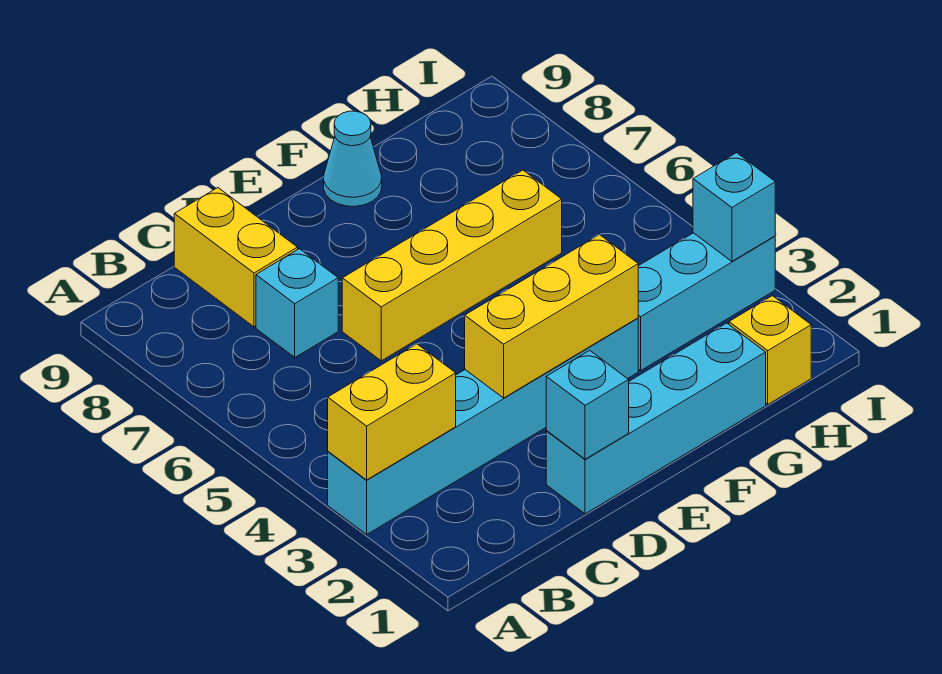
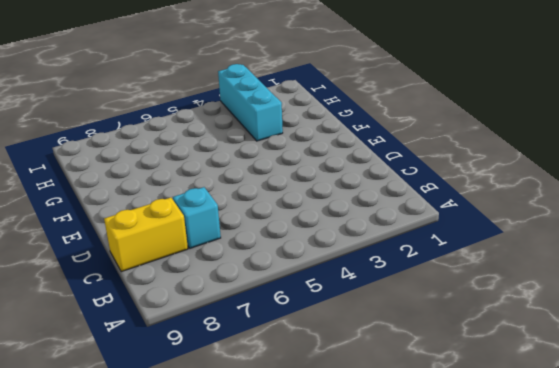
none -> cyan 1x6 brick [328,318,638,534]
none -> cyan 1x4 brick [546,323,766,514]
none -> yellow 1x4 brick [342,170,562,361]

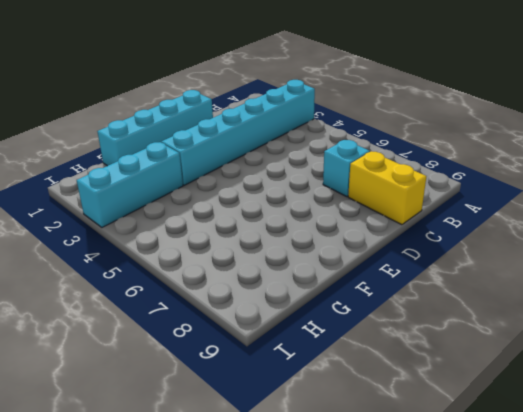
none -> yellow 1x4 brick [342,170,562,361]
none -> cyan 1x1 cone [324,111,382,206]
none -> yellow 1x1 brick [729,296,811,404]

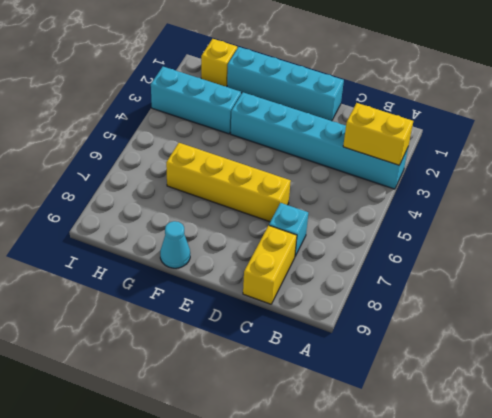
none -> cyan 1x1 brick [546,350,629,459]
none -> yellow 1x3 brick [465,235,638,398]
none -> cyan 1x1 brick [693,153,775,261]

